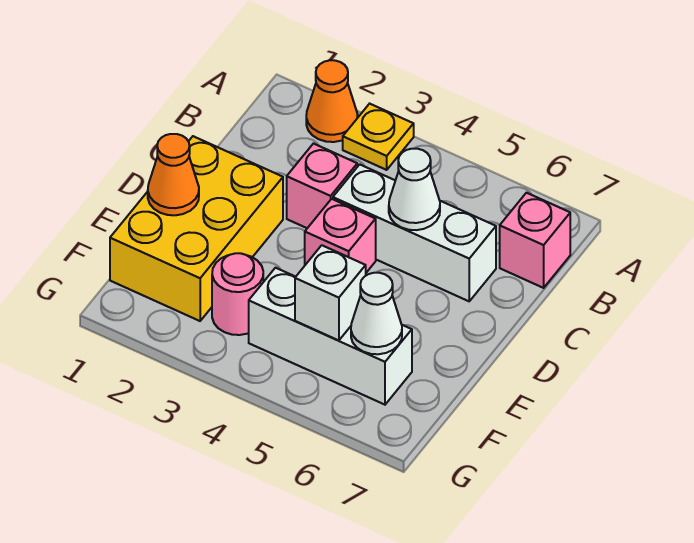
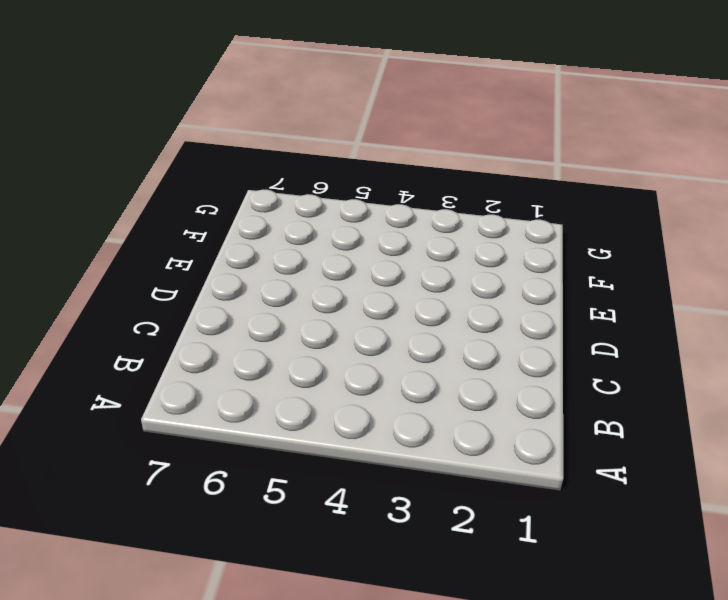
none -> orange 1x1 cone [306,60,358,142]
none -> yellow 1x1 plate [343,104,414,170]
none -> pink 1x1 brick [500,193,570,288]

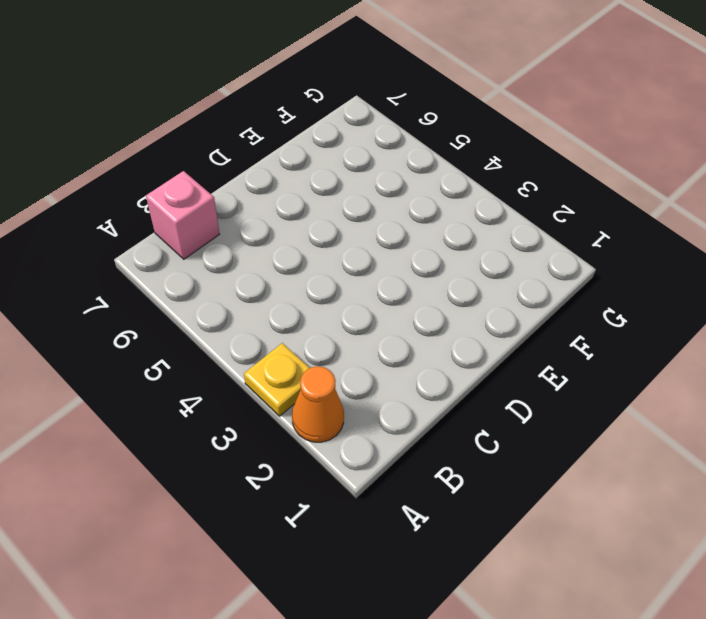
none -> pink 1x1 brick [287,144,357,228]
none -> white 1x3 brick [333,164,496,301]
none -> yellow 2x3 brick [110,136,283,321]

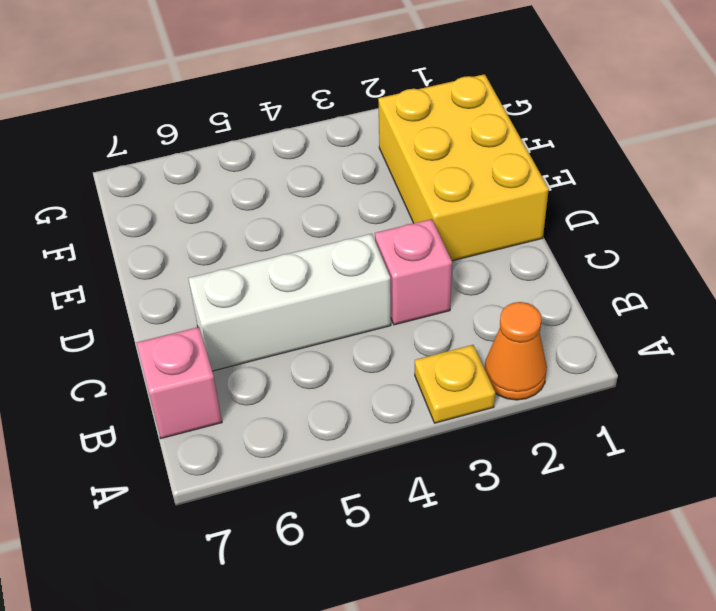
none -> pink 1x1 brick [305,199,376,273]
none -> pink 1x1 round brick [212,253,263,335]
none -> white 1x3 brick [249,268,412,405]

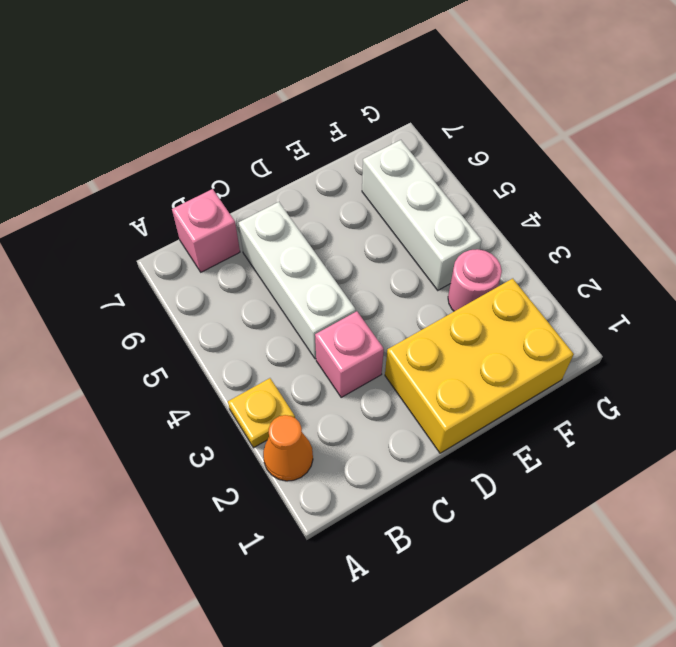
none -> pink 1x1 brick [305,199,376,273]
none -> white 1x1 cone [389,149,440,230]
none -> orange 1x1 cone [148,134,199,215]

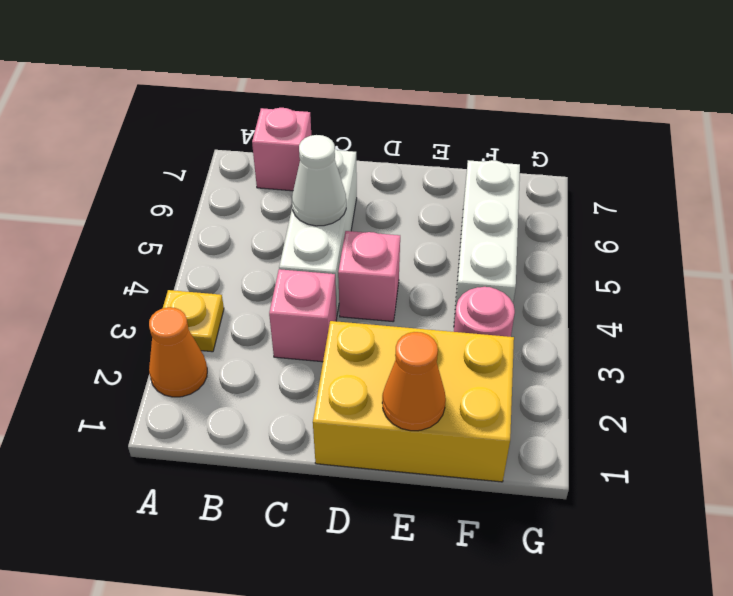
none -> white 1x1 brick [295,245,366,340]
none -> white 1x1 cone [351,273,402,354]

